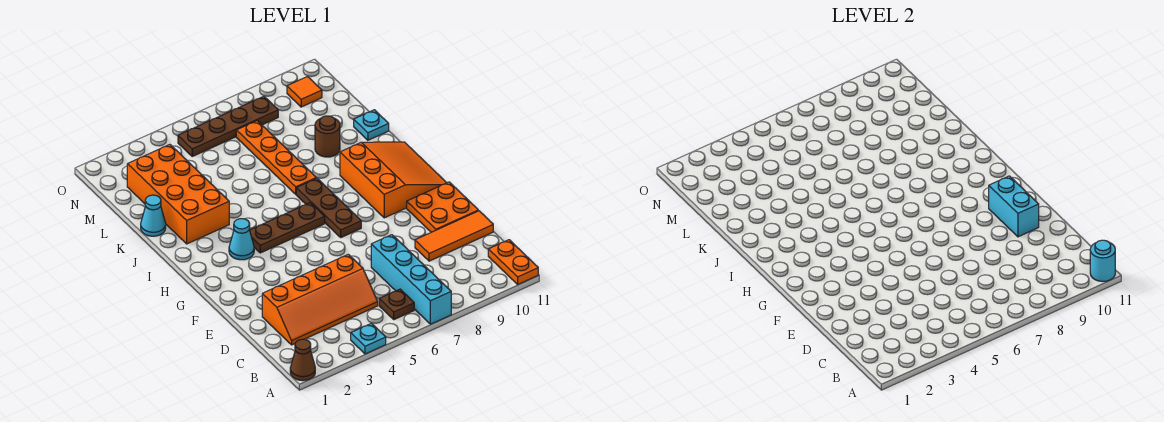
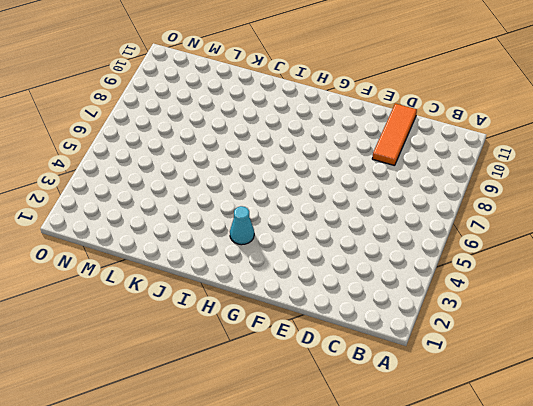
none -> brown 1x1 cone [290,339,315,381]
none -> cyan 1x1 plate [351,323,386,354]
none -> cyan 1x4 brick [371,235,451,324]

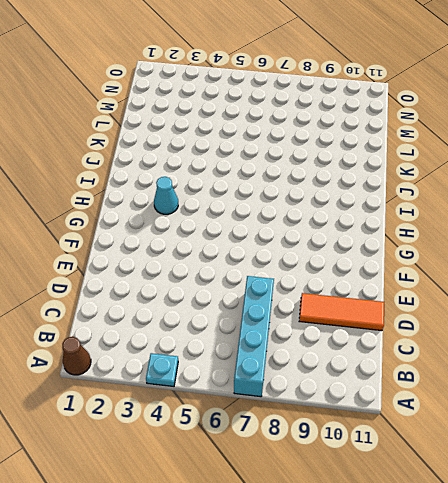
none -> orange 1x2 plate [488,240,538,284]
none -> brown 1x1 plate [379,289,414,320]
none -> orange 2x4 slope [262,254,378,345]

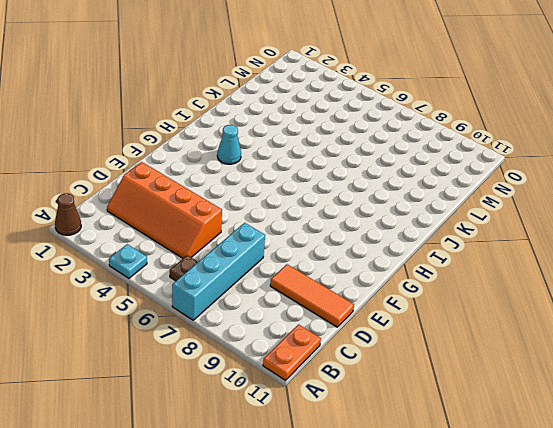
none -> orange 2x2 plate [407,182,478,232]
none -> brown 1x3 plate [296,178,361,237]
none -> orange 3x3 slope [340,142,447,218]

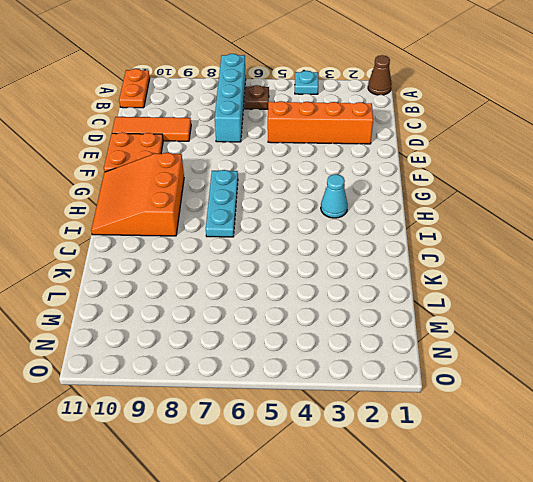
cyan 1x3 plate [206,170,238,237] -> brown 1x3 plate [296,178,361,237]
none -> brown 1x3 plate [250,203,325,253]
none -> orange 2x4 brick [127,145,229,244]
none -> orange 1x4 plate [236,121,316,194]

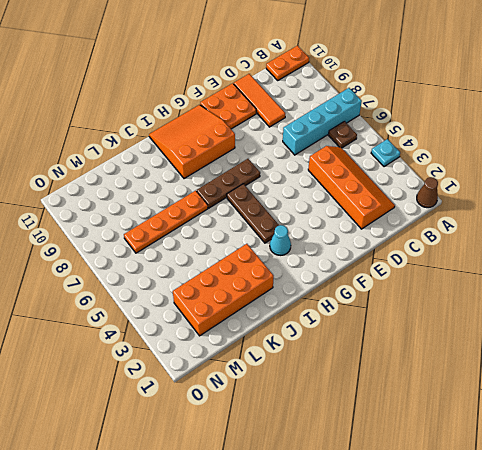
none -> cyan 1x1 cone [141,195,166,236]
none -> brown 1x1 round brick [315,116,340,157]
none -> cyan 1x1 plate [354,110,389,140]

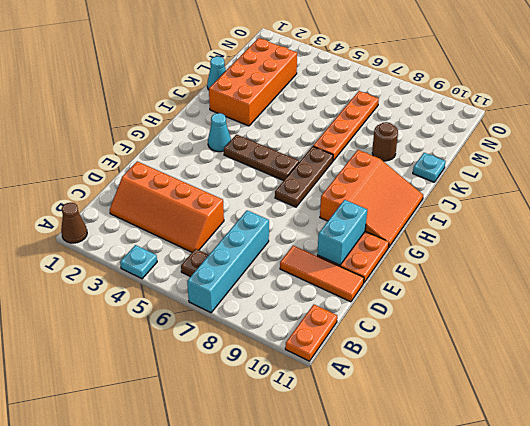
none -> brown 1x4 plate [178,96,278,156]
none -> orange 1x1 tile [287,77,322,107]
none -> cyan 1x1 round brick [1090,240,1115,282]

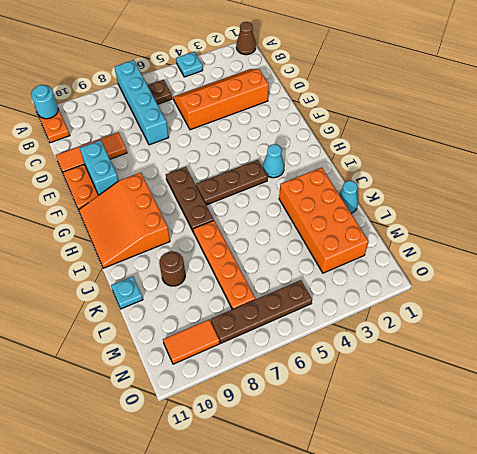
orange 1x2 tile [163,320,220,364] -> orange 1x1 tile [287,77,322,107]

